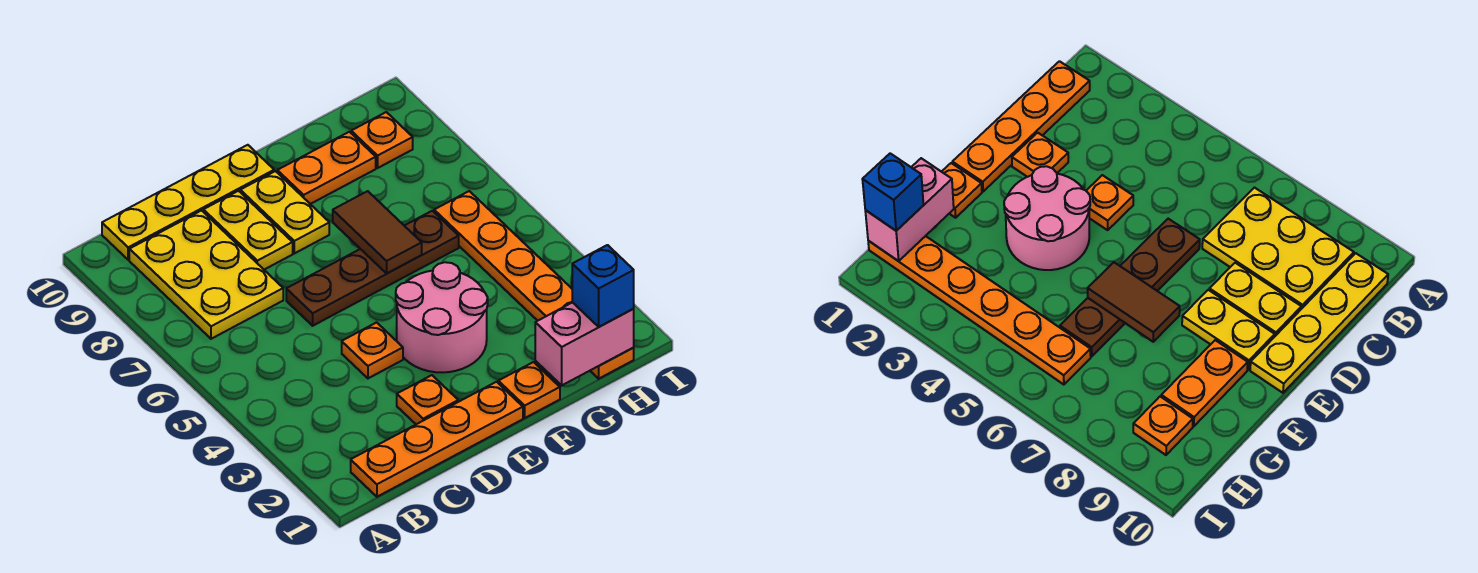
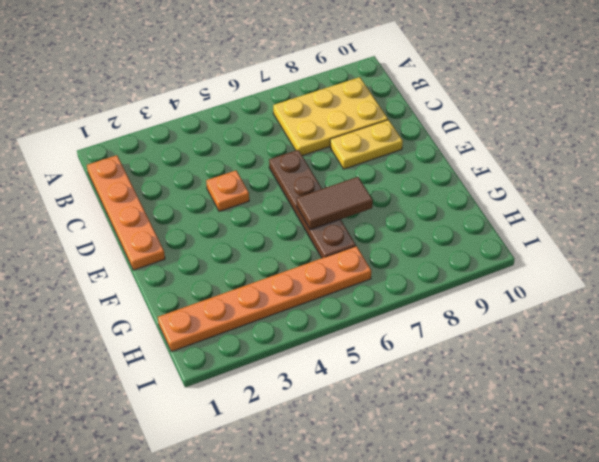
none -> yellow 1x4 plate [102,145,274,260]
none -> orange 1x1 plate [397,375,458,424]
none -> pink 2x2 round brick [396,262,488,372]

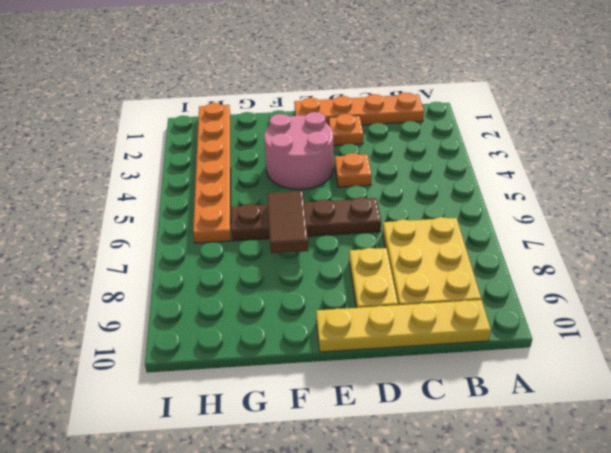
none -> yellow 1x2 plate [240,171,329,253]
none -> orange 1x1 plate [498,362,560,418]
none -> orange 1x2 plate [277,132,376,204]

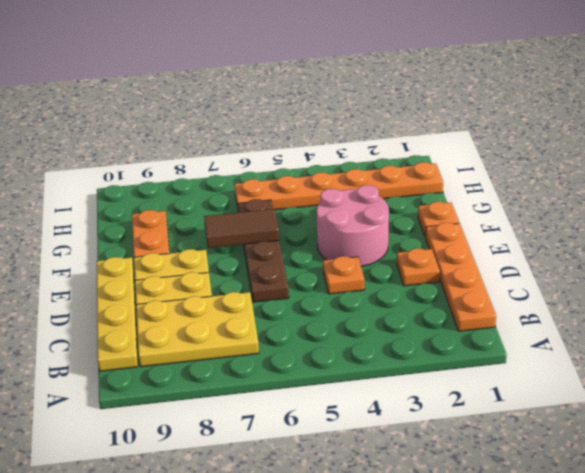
none -> orange 1x1 plate [351,112,413,168]
none -> pink 1x2 brick [535,302,634,385]
none -> blue 1x1 brick [572,245,634,327]

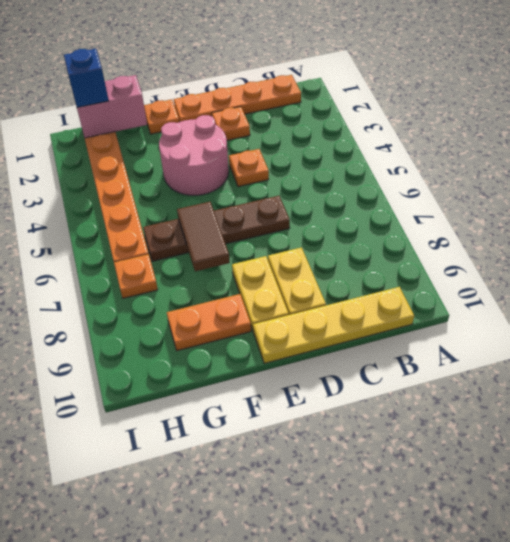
orange 1x1 plate [114,254,158,298] -> orange 1x1 plate moved to [351,112,413,168]
none -> yellow 2x3 plate [129,211,283,339]

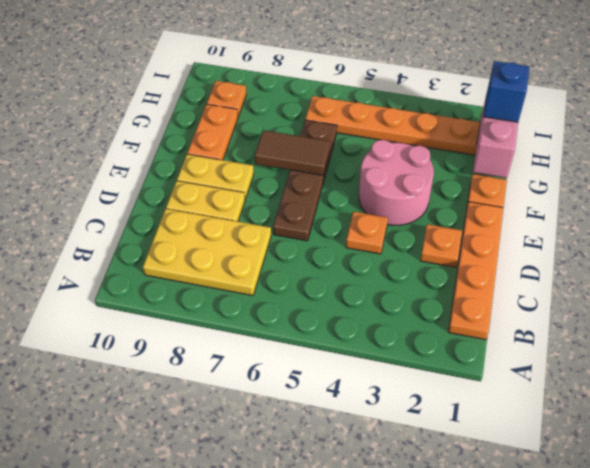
none -> yellow 1x4 plate [102,145,274,260]

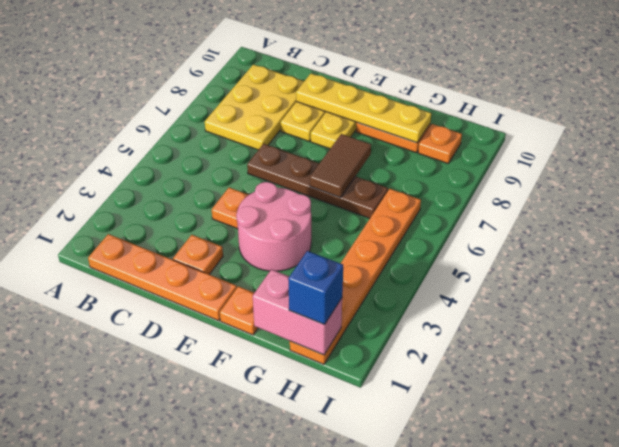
yellow 1x4 plate [296,74,431,143] -> yellow 1x4 plate moved to [102,145,274,260]

